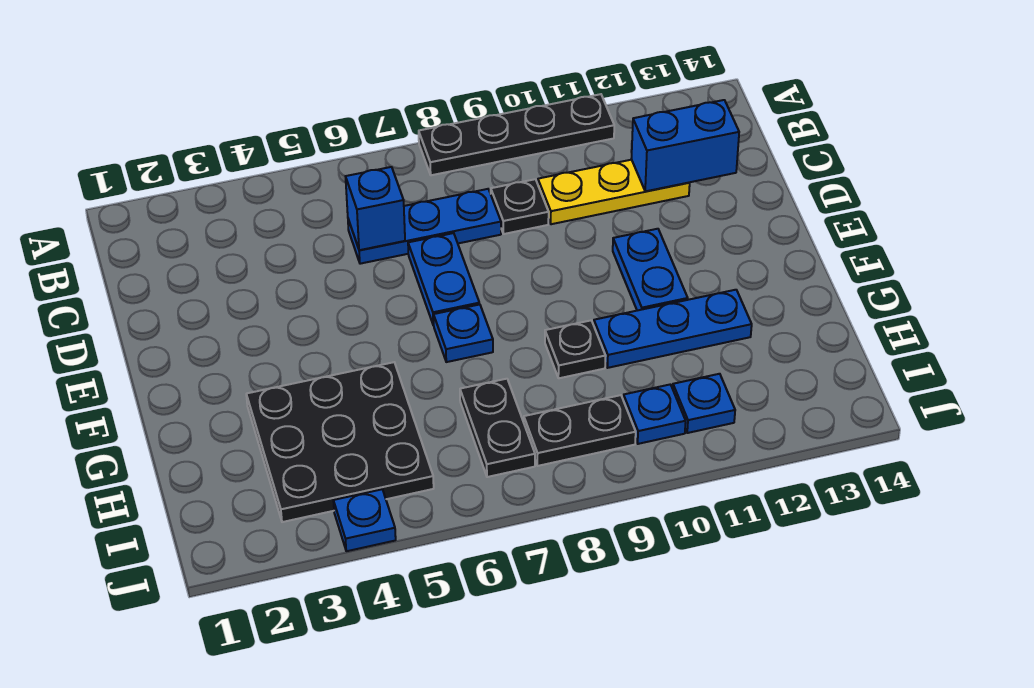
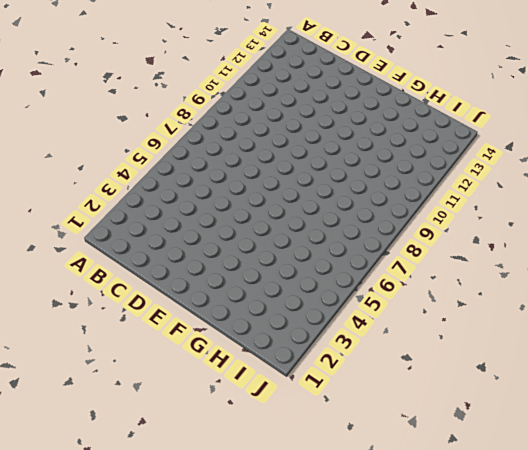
none -> black 1x4 plate [419,94,614,175]
none -> blue 1x3 plate [348,189,501,264]
none -> black 1x1 plate [491,179,549,234]

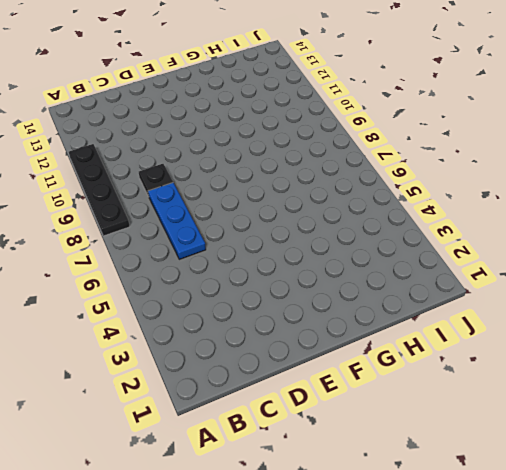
none -> yellow 1x3 plate [538,160,690,224]
none -> blue 1x2 plate [408,233,479,325]
none -> blue 1x2 plate [613,229,688,311]

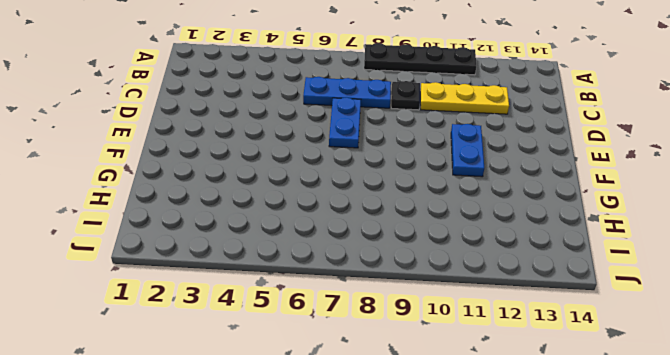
none -> blue 1x1 plate [433,304,493,362]
none -> black 3x3 plate [246,362,434,522]
none -> black 1x1 plate [545,321,606,378]

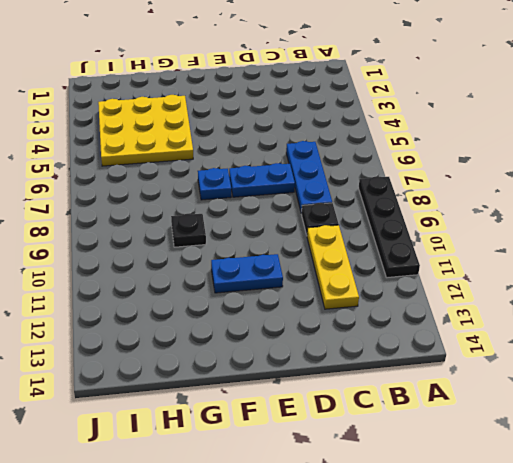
yellow 3x3 plate [98,95,193,166] -> black 3x3 plate [246,362,434,522]
none -> blue 1x3 plate [594,290,752,368]
none -> black 1x2 plate [460,379,535,477]
none -> black 1x2 plate [524,395,636,466]

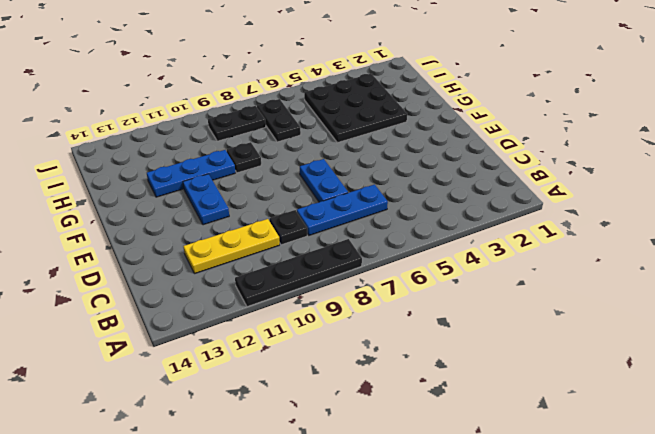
none -> blue 1x1 plate [433,304,493,362]
none -> blue 1x1 plate [623,384,686,444]
none -> blue 1x1 plate [673,374,735,433]

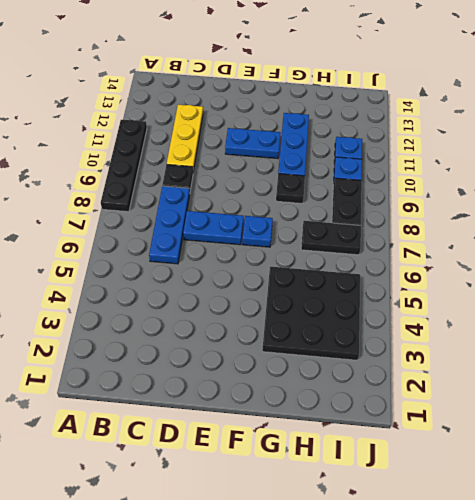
none -> blue 1x1 plate [333,489,396,551]
none -> blue 1x1 brick [345,167,405,250]
none -> blue 1x2 brick [631,100,739,191]

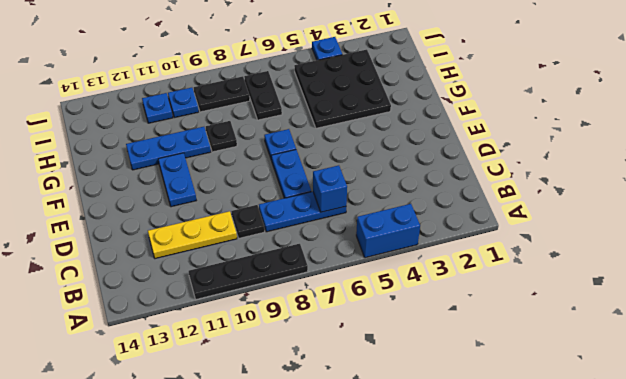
blue 1x2 brick [356,204,420,258] -> blue 1x2 brick moved to [631,100,739,191]

